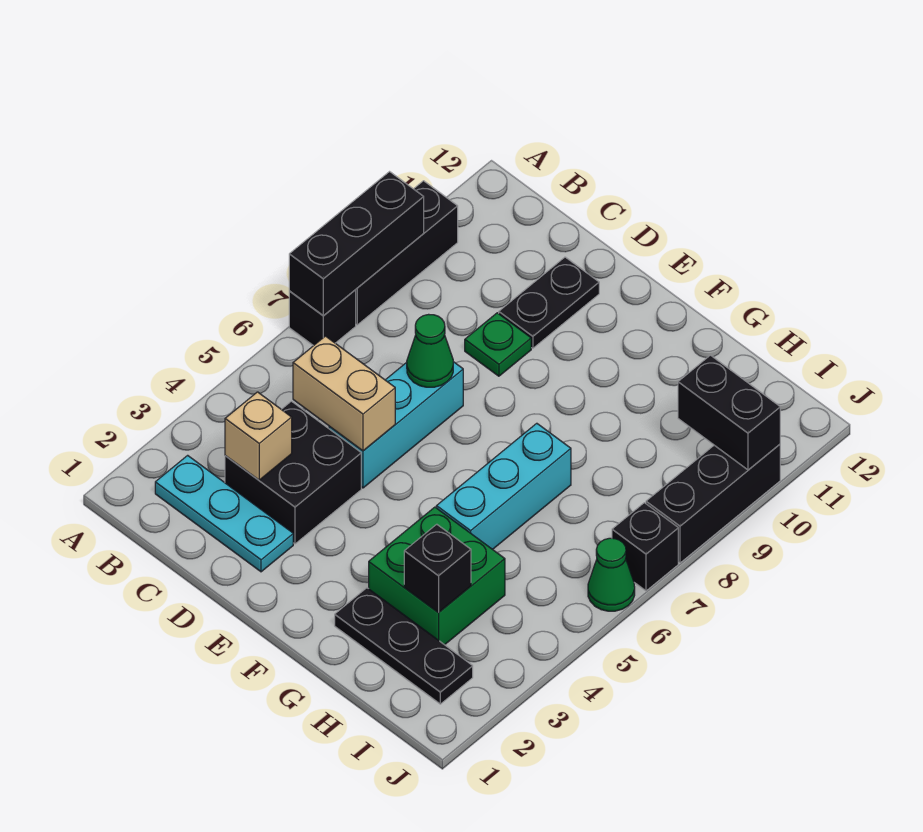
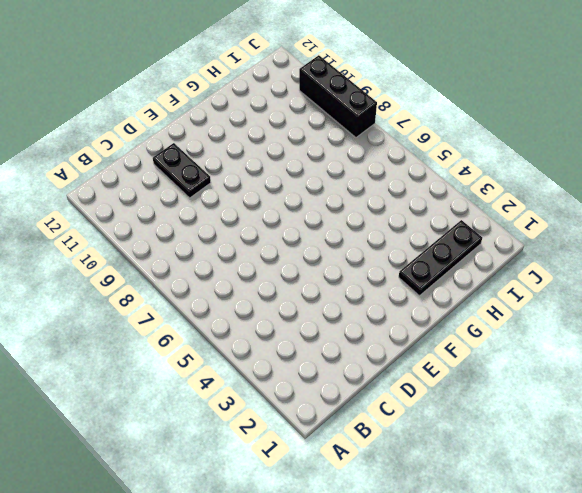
none -> black 1x1 brick [289,290,356,346]
none -> black 1x3 brick [356,181,458,325]
none -> cyan 1x3 plate [155,455,293,572]

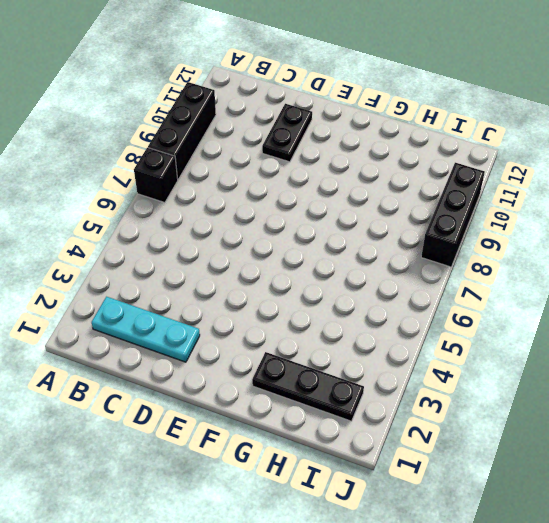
none -> black 2x2 brick [225,401,361,544]
none -> cyan 1x3 brick [329,362,463,488]
none -> green 1x1 plate [465,313,531,376]

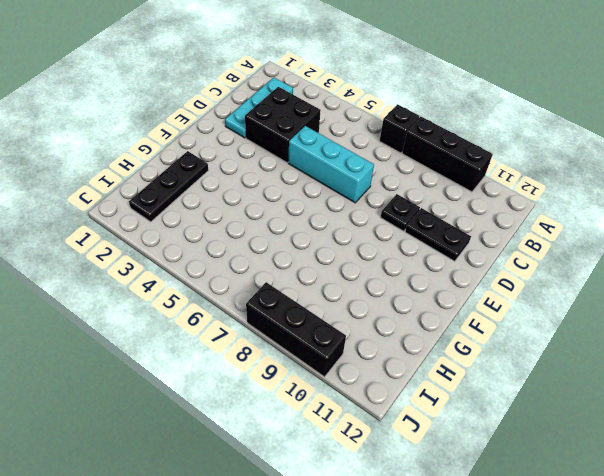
black 1x1 plate [380,194,420,231] -> green 1x1 plate [465,313,531,376]
none -> green 2x2 brick [369,507,505,645]
none -> cyan 1x3 brick [436,423,571,549]
none -> green 1x1 cone [588,538,635,611]

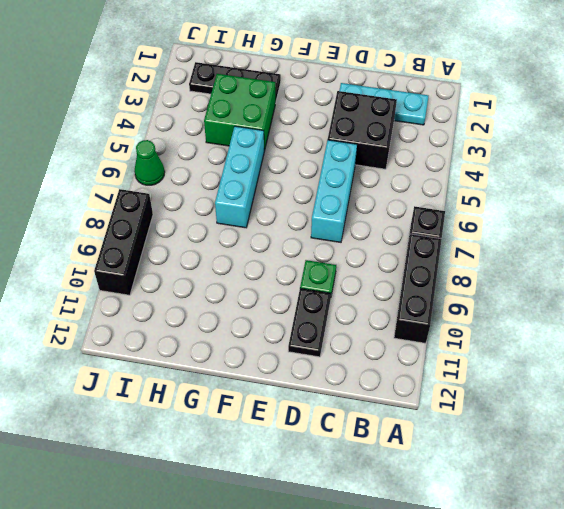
none -> black 1x1 brick [612,503,678,591]
none -> black 1x3 brick [289,172,424,315]
none -> tan 1x1 brick [225,392,292,480]

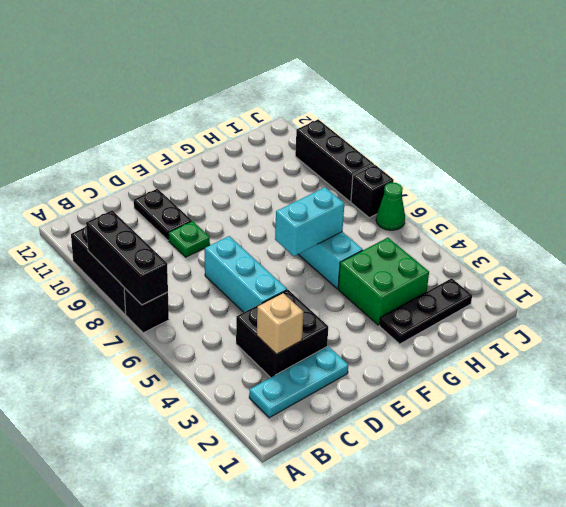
cyan 1x2 brick [275,187,344,256] -> none
none -> tan 1x2 brick [293,336,395,451]
none -> green 1x1 cone [407,314,453,387]
none -> black 1x1 brick [404,524,471,612]

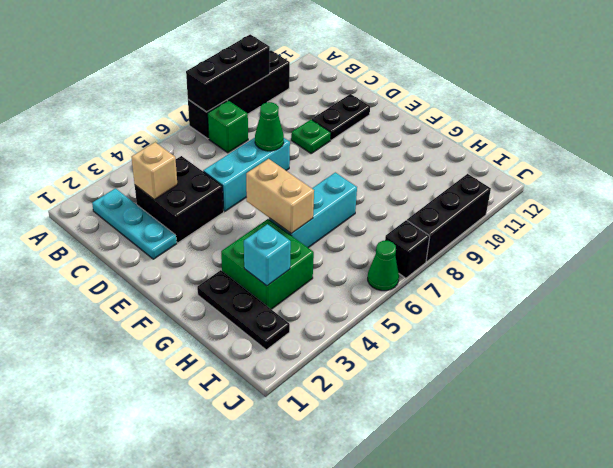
green 1x1 brick [208,100,248,153] -> none
tan 1x2 brick [246,159,314,233] -> tan 1x2 brick moved to [293,336,395,451]
cyan 1x1 brick [244,224,291,286] -> black 1x1 brick [404,524,471,612]
none -> black 1x2 brick [678,355,780,470]

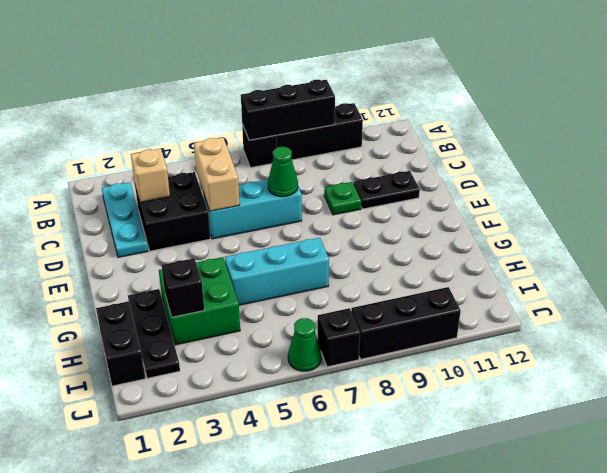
black 1x2 brick [96,301,145,386] -> black 1x2 brick moved to [678,355,780,470]

